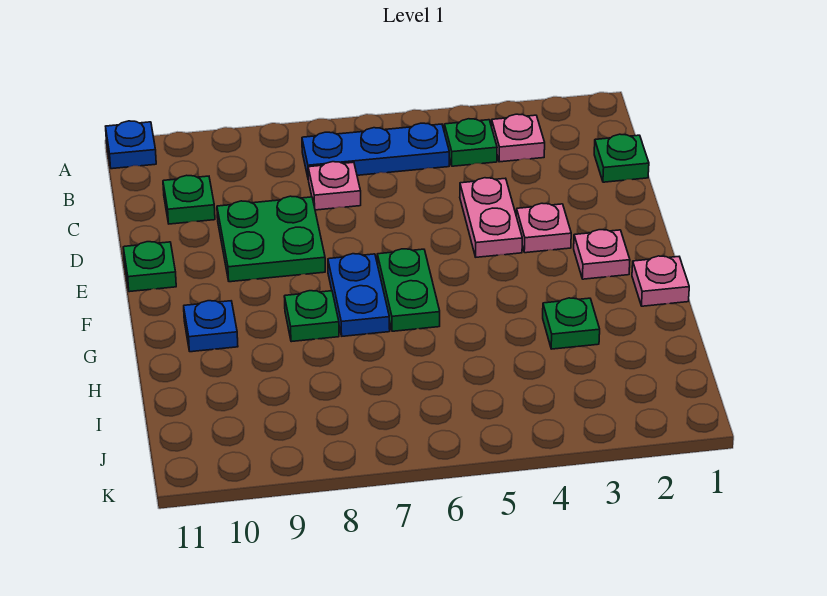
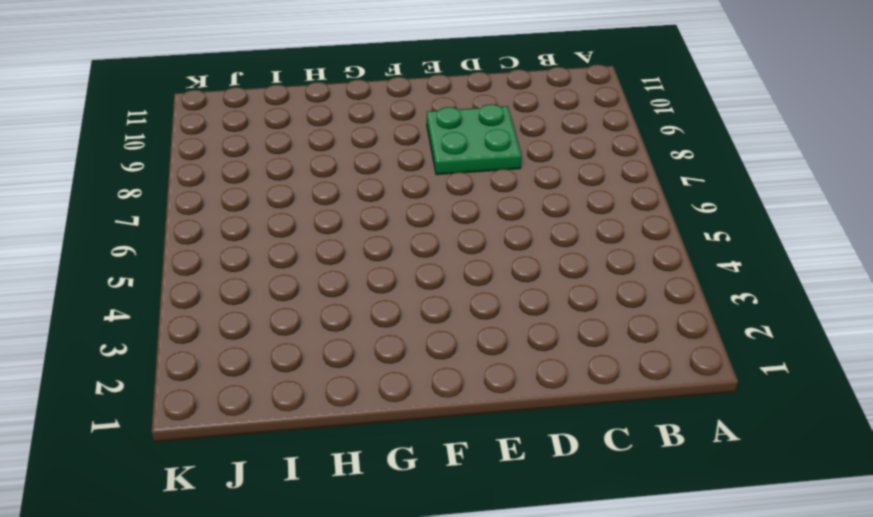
none -> blue 1x1 plate [106,121,156,169]
none -> pink 1x1 plate [492,114,545,162]
none -> green 1x1 plate [444,119,497,166]

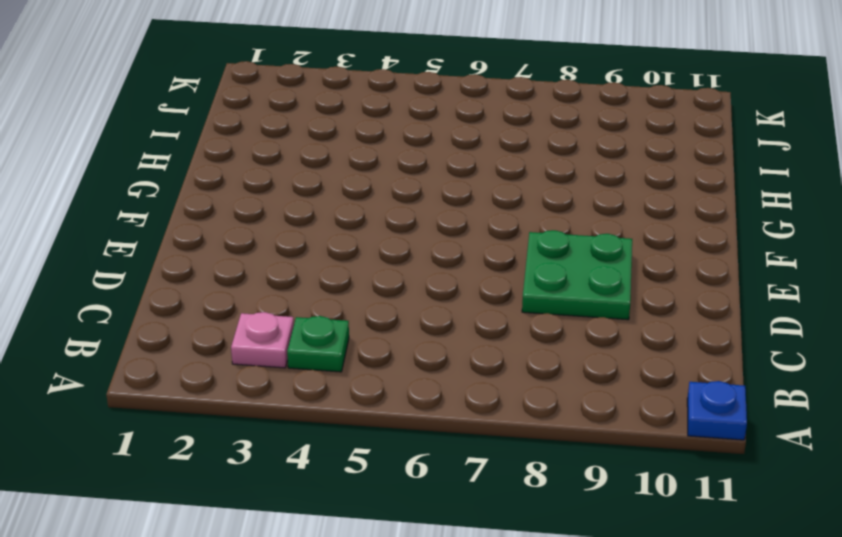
none -> blue 1x3 plate [302,123,449,180]
none -> green 1x1 plate [594,134,649,182]
none -> pink 1x1 plate [308,162,361,210]

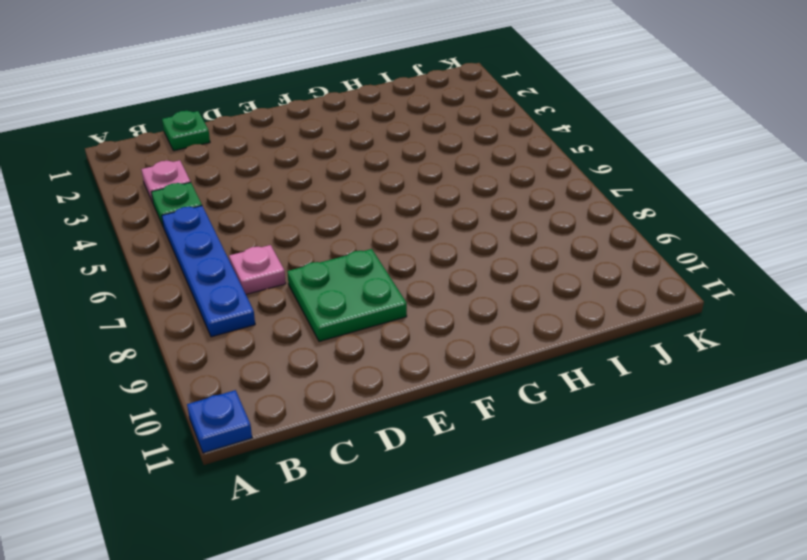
blue 1x4 plate [162,206,255,337] -> blue 1x3 plate [302,123,449,180]
none -> green 1x1 plate [163,175,215,224]
none -> pink 1x2 plate [460,178,522,257]
none -> pink 1x1 plate [516,203,571,253]

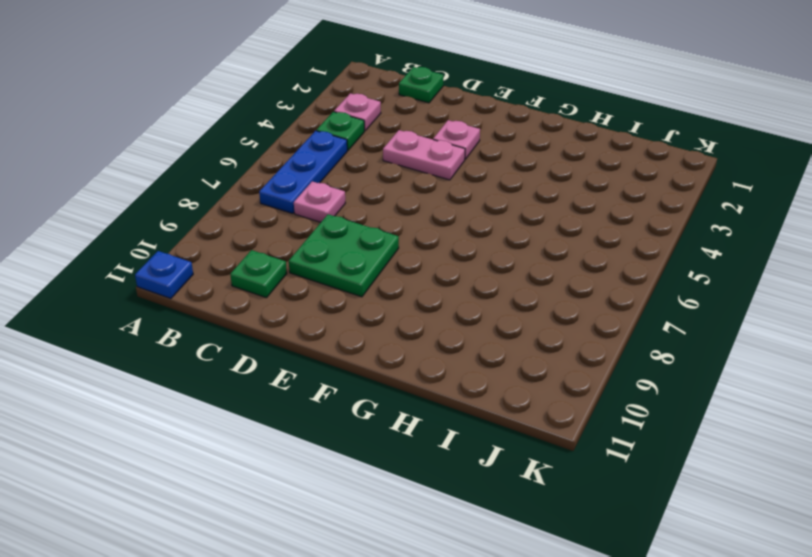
none -> green 1x1 plate [123,242,176,292]
none -> pink 1x1 plate [574,230,630,279]
none -> green 1x2 plate [377,249,440,331]

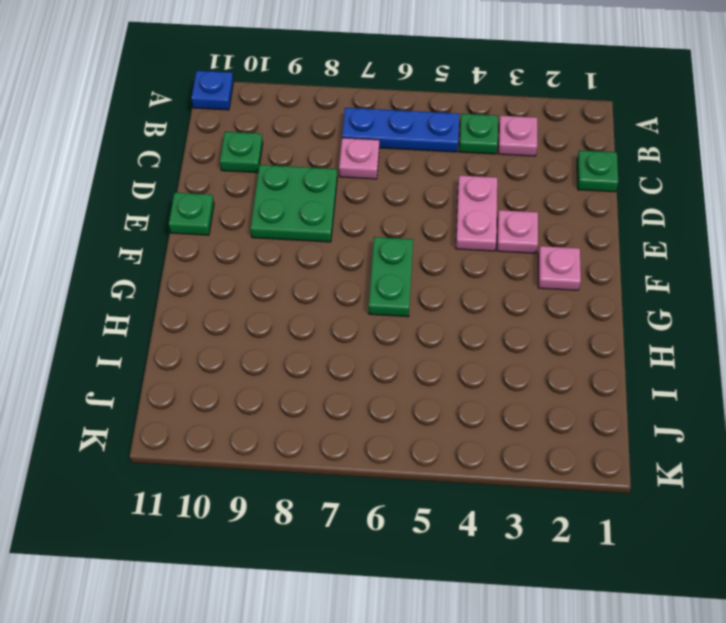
none -> blue 1x2 plate [328,254,390,336]
none -> pink 1x1 plate [632,256,689,306]
none -> green 1x1 plate [284,291,339,342]

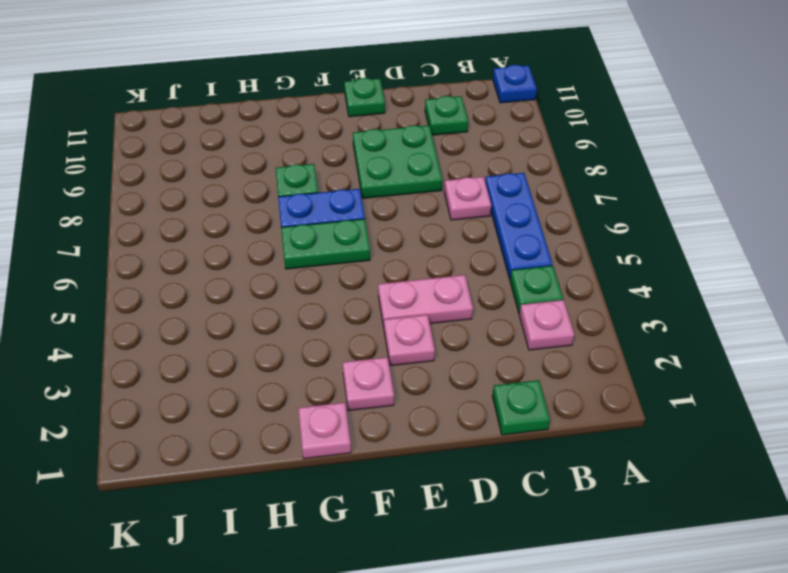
none -> blue 1x1 plate [184,301,238,352]
none -> green 1x1 plate [543,298,600,349]

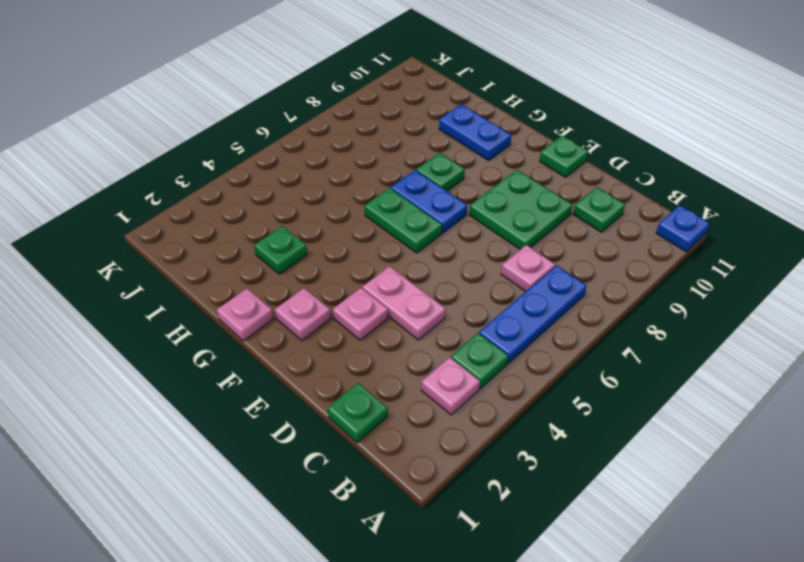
blue 1x2 plate [439,104,511,161] -> blue 1x1 plate [184,301,238,352]

